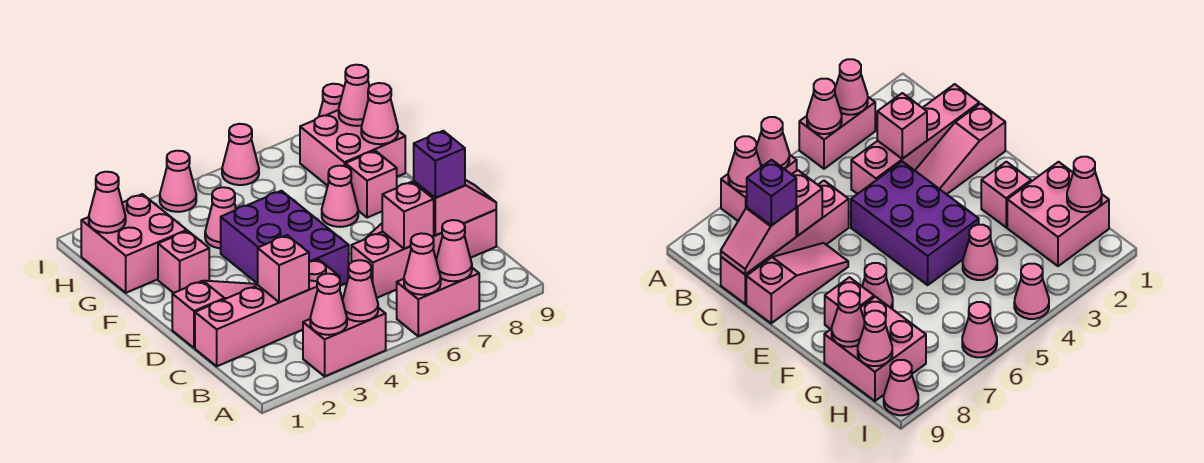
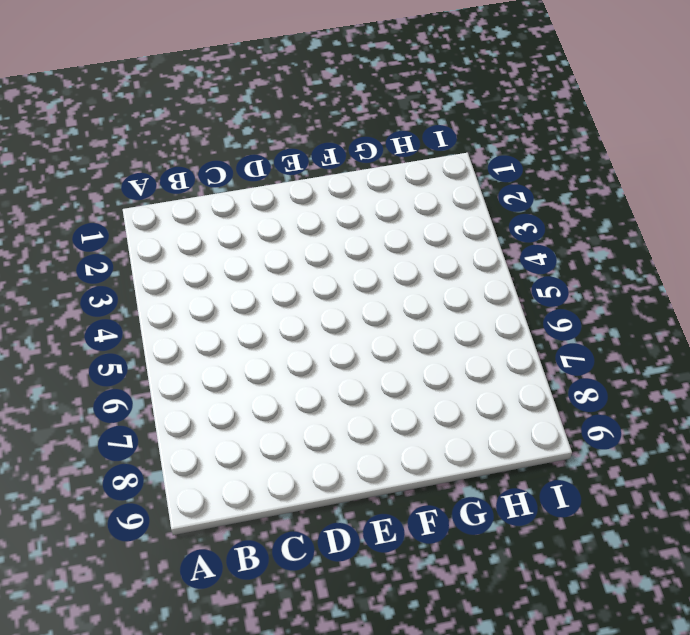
none -> pink 1x2 brick [303,308,386,376]
none -> pink 1x2 brick [397,268,479,336]
none -> pink 1x4 brick [195,259,340,366]

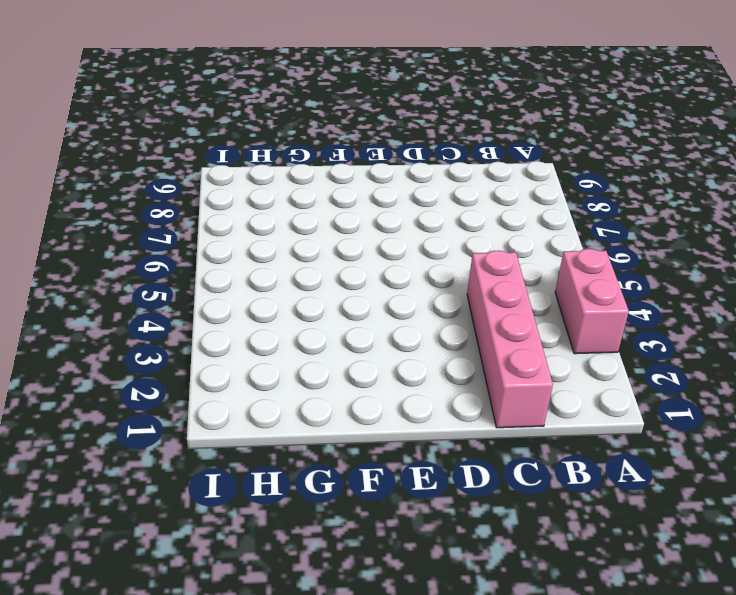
none -> pink 1x2 brick [397,268,479,336]
none -> pink 1x4 brick [351,210,496,298]
none -> pink 1x3 slope [172,281,258,348]

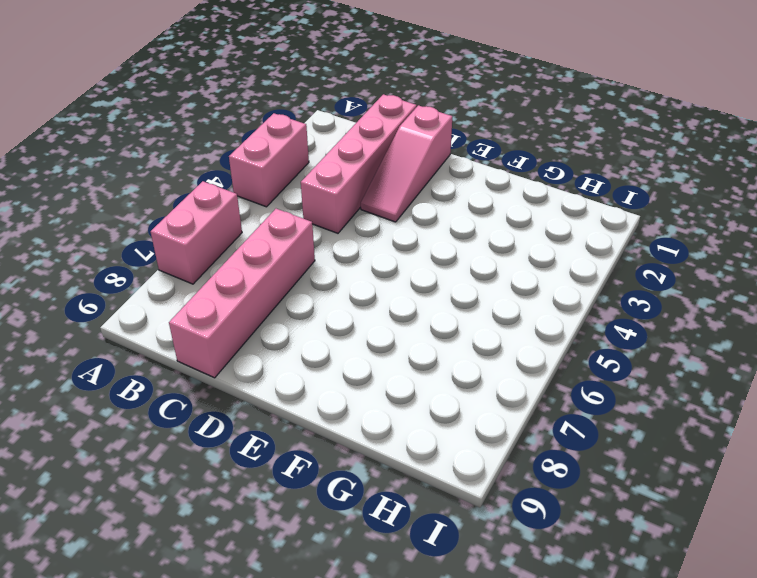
none -> purple 2x3 brick [221,191,349,286]
none -> pink 1x3 slope [746,243,848,323]
none -> pink 1x1 brick [158,231,209,293]

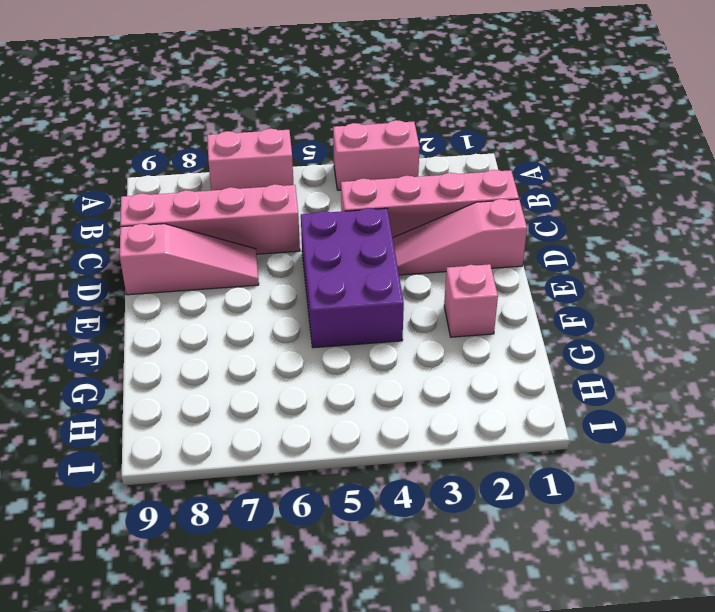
none -> pink 1x1 cone [322,166,358,227]
none -> pink 1x1 brick [345,151,397,218]
none -> pink 2x2 brick [81,194,187,293]

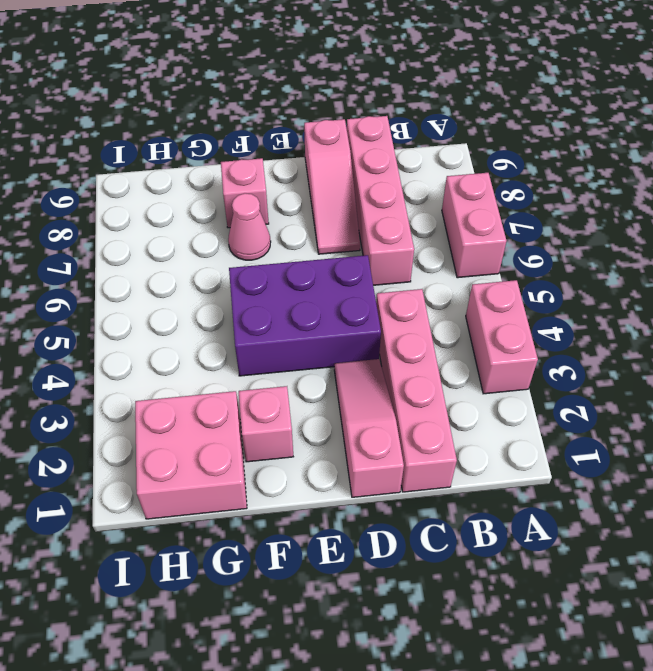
none -> pink 1x1 cone [205,187,236,248]
none -> pink 2x2 brick [300,110,405,186]
none -> pink 1x1 cone [160,151,196,212]

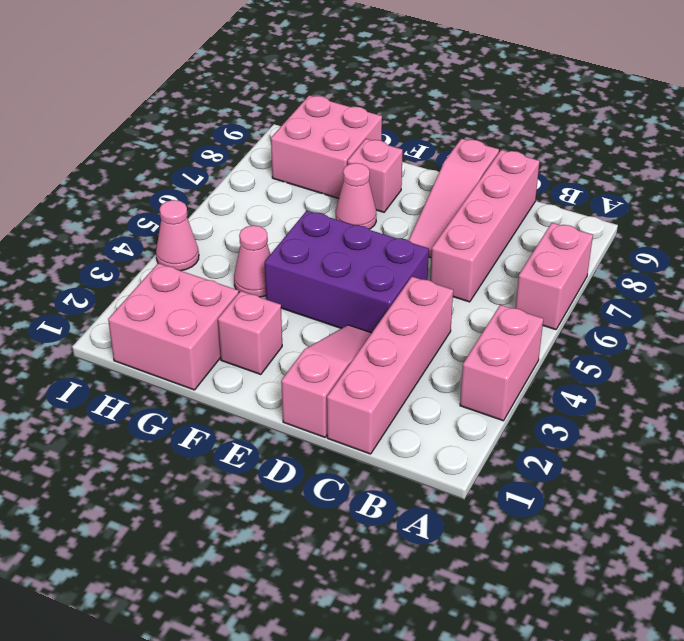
none -> pink 1x1 cone [222,124,259,185]
none -> pink 1x1 cone [319,84,344,117]
none -> pink 1x1 cone [310,274,347,335]

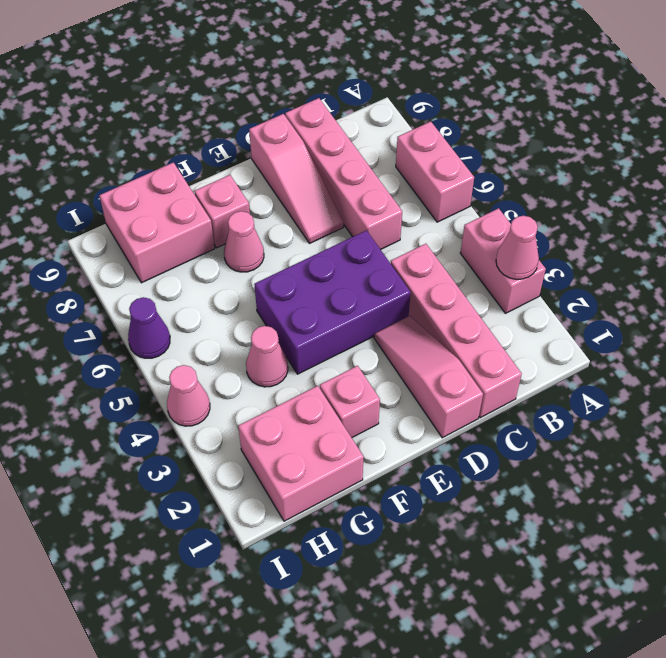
purple 1x1 cone [128,297,170,358] -> pink 1x1 cone [222,124,259,185]
none -> pink 1x1 cone [319,84,344,117]
none -> pink 1x1 cone [343,260,378,321]
none -> pink 1x1 cone [404,233,441,295]

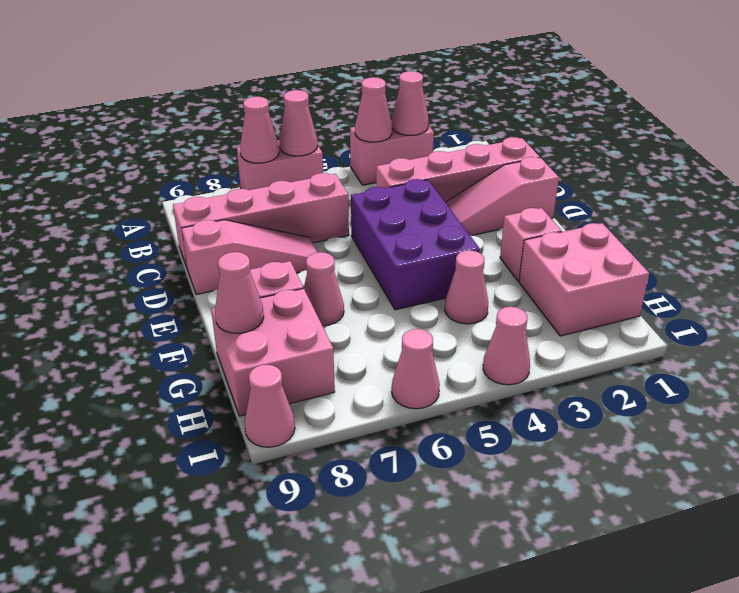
none -> pink 1x1 brick [258,235,309,302]
none -> pink 1x1 brick [382,182,434,249]
none -> pink 1x2 slope [414,180,496,235]

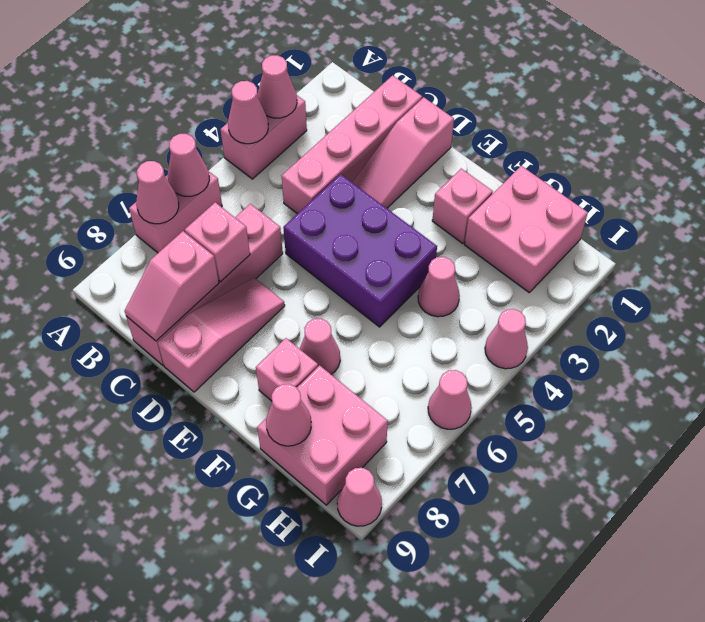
none -> pink 1x1 brick [258,235,309,302]
none -> pink 1x1 cone [89,172,126,233]
none -> pink 1x1 cone [339,65,370,126]

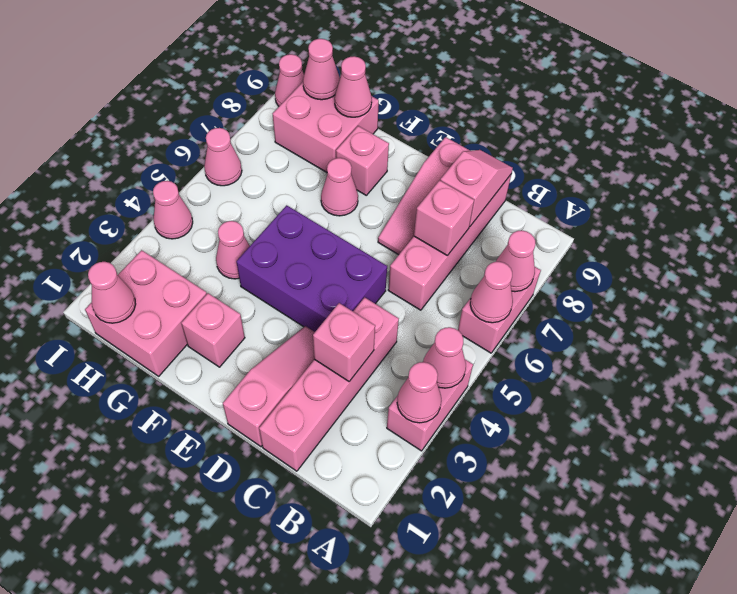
none -> purple 1x1 brick [414,131,465,198]

